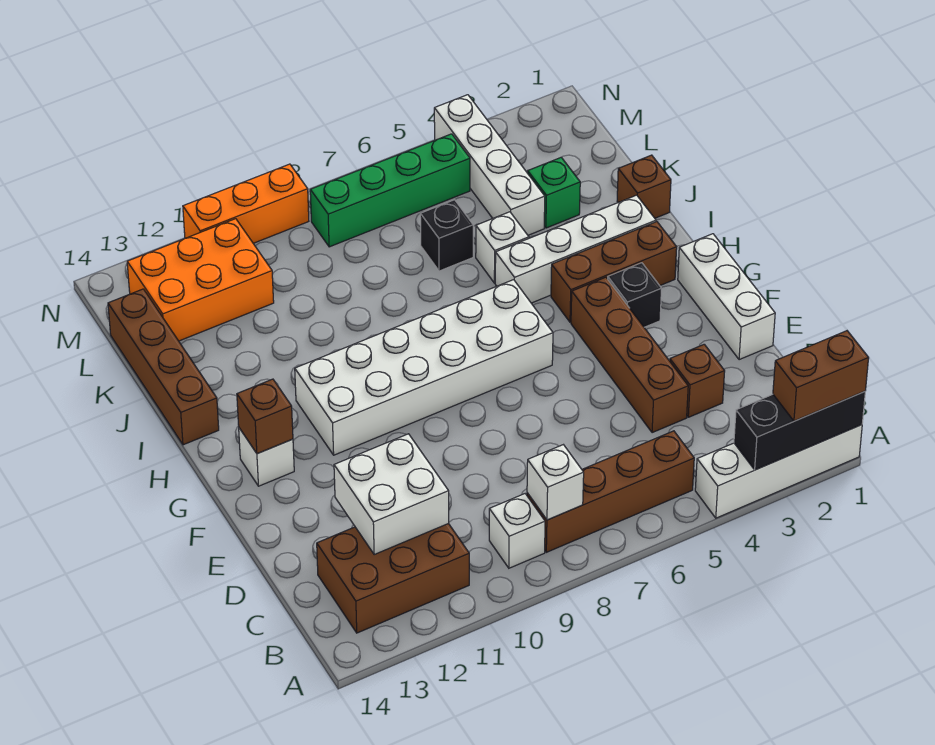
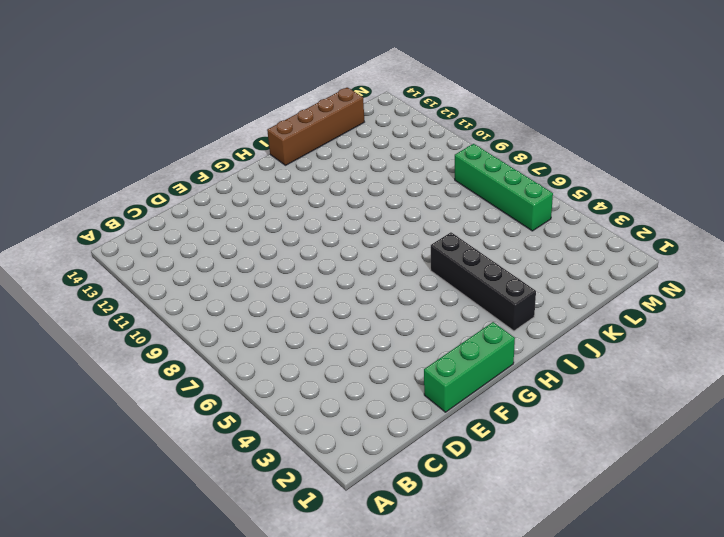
green 1x3 brick [424,322,515,412] -> white 1x3 brick [678,234,775,360]
black 1x4 brick [431,232,536,331] -> white 1x4 brick [495,195,656,303]
none -> white 1x4 brick [695,425,862,518]
none -> brown 1x4 brick [527,431,694,552]
none -> white 1x1 brick [489,494,545,568]

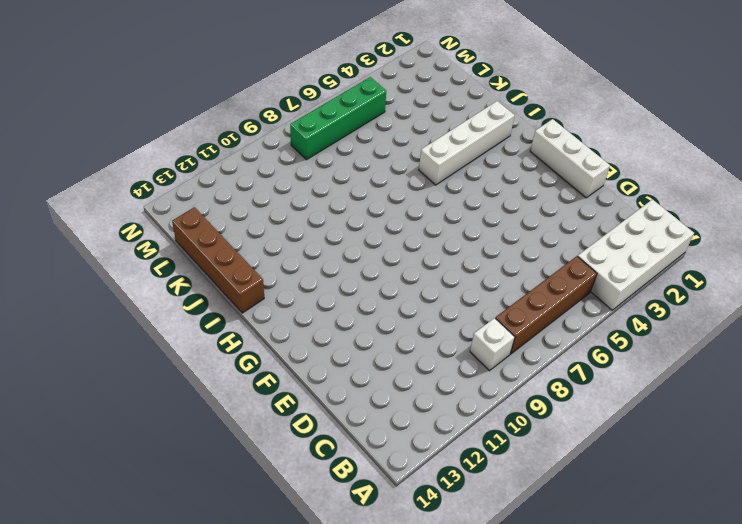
white 2x4 brick [578,199,694,310] -> white 1x4 brick [695,425,862,518]
none -> brown 2x3 brick [317,523,469,633]
none -> brown 1x1 brick [670,344,725,417]
none -> brown 1x4 brick [571,277,688,433]

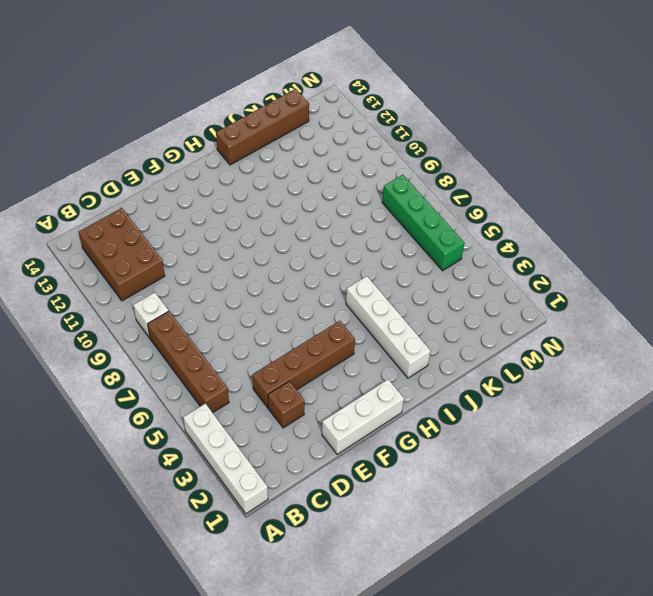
none -> black 1x1 brick [608,263,662,327]
none -> white 2x6 brick [295,280,553,455]
none -> white 1x1 brick [239,428,294,486]

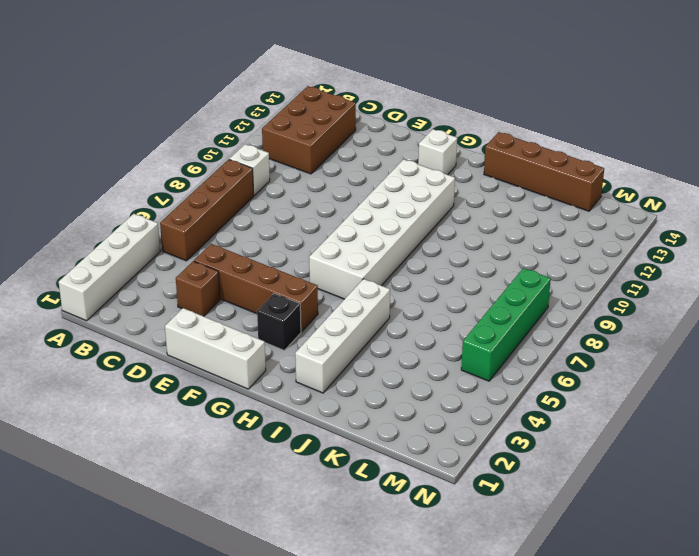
none -> brown 1x3 brick [551,222,677,322]
none -> brown 1x1 brick [617,155,671,218]
none -> white 1x1 brick [476,212,529,283]

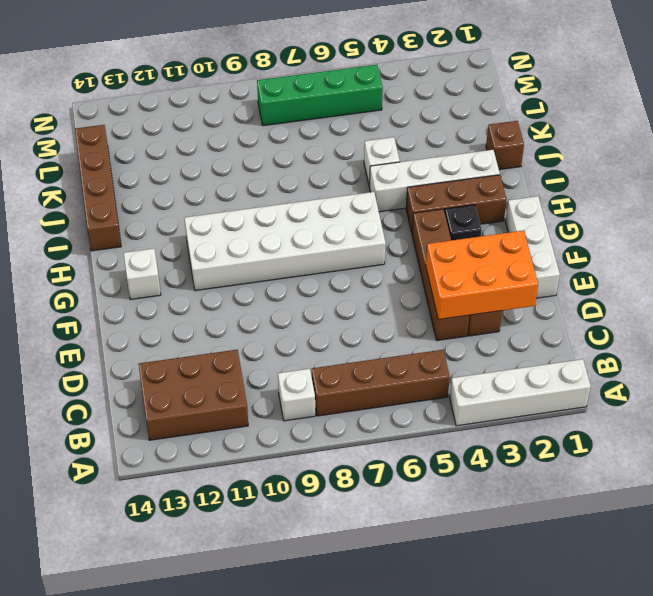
orange 2x3 brick [426,231,538,319] -> orange 2x3 brick moved to [127,219,274,341]
none -> green 1x1 brick [528,157,580,228]
none -> white 1x4 brick [434,95,545,235]
none -> black 1x1 brick [420,200,473,271]

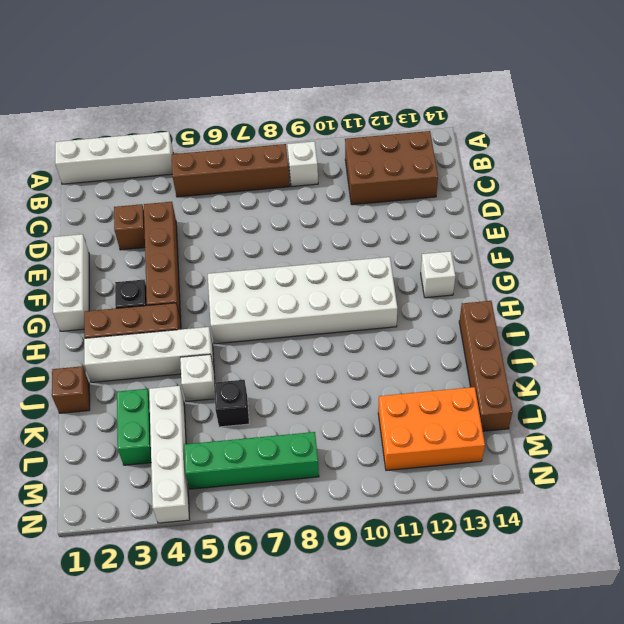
green 1x2 brick [117,389,151,465] -> green 1x1 brick [528,157,580,228]
none -> orange 1x3 brick [183,164,309,243]
none -> black 1x3 brick [734,391,865,470]
none -> white 1x1 brick [527,445,584,520]

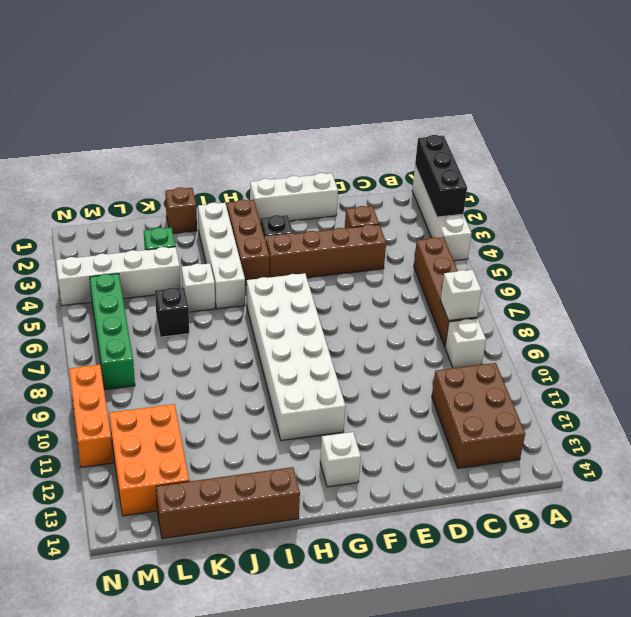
none -> white 2x2 brick [334,434,449,554]
none -> brown 1x1 brick [237,379,293,453]
none -> brown 1x2 brick [773,331,869,421]

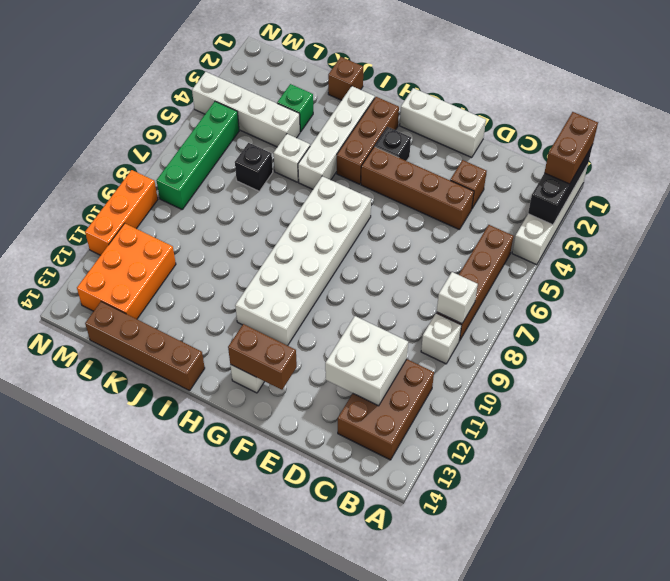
brown 1x2 brick [228,324,297,390] -> brown 1x1 brick [237,379,293,453]

